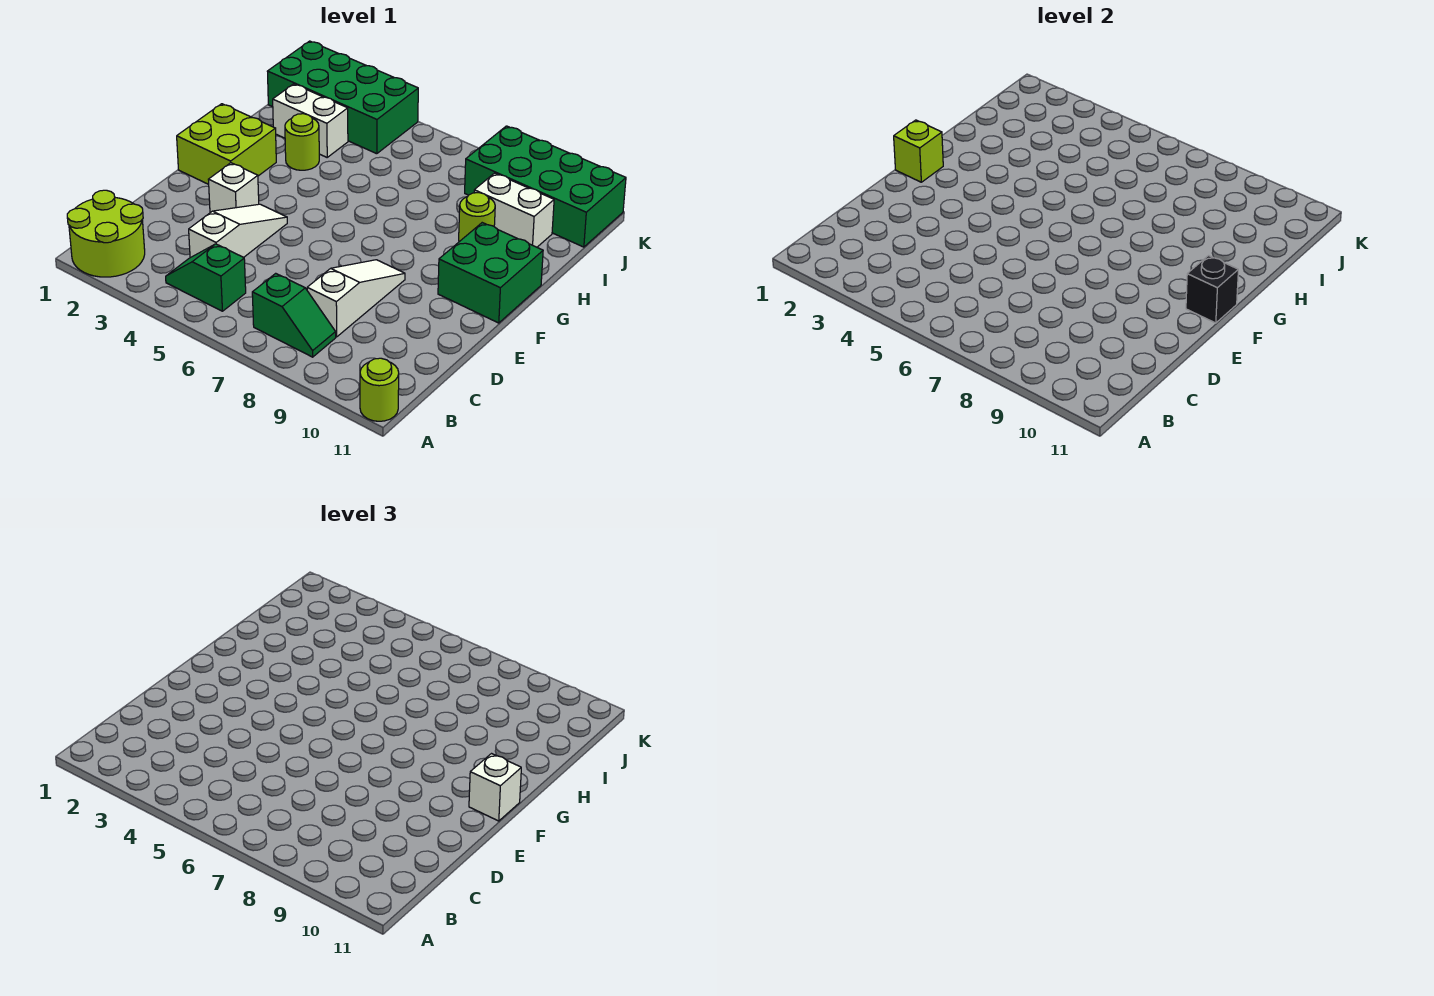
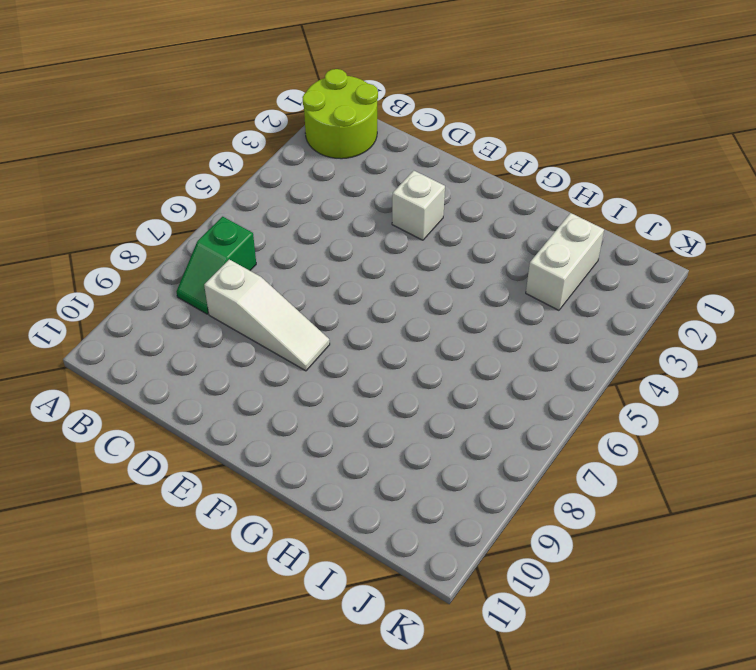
none -> lime 1x1 round brick [360,358,399,421]
none -> green 1x2 slope [166,244,246,311]
none -> white 1x3 slope [189,204,287,258]

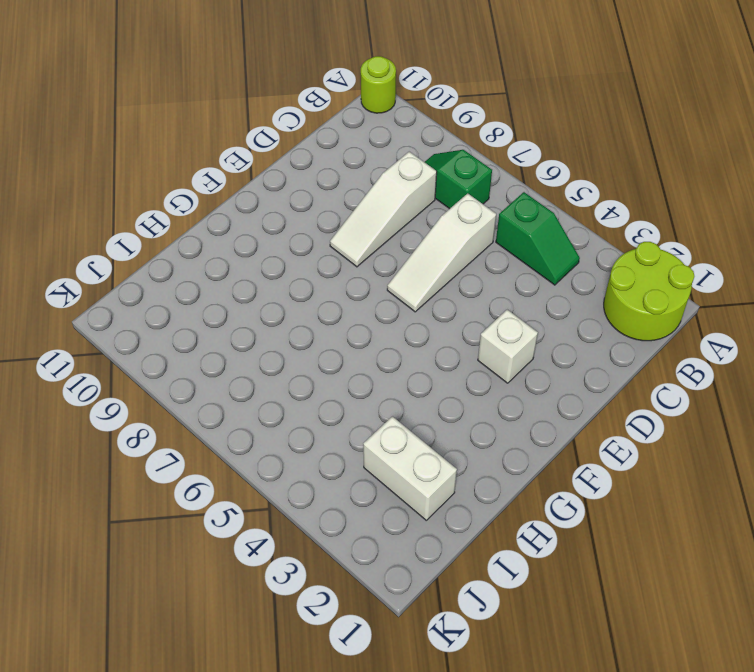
white 1x3 slope [387,193,496,312] -> white 1x3 slope moved to [189,204,287,258]
none -> lime 2x2 brick [177,104,276,184]
none -> green 2x2 brick [438,223,543,323]
none -> lime 1x1 round brick [285,114,319,170]

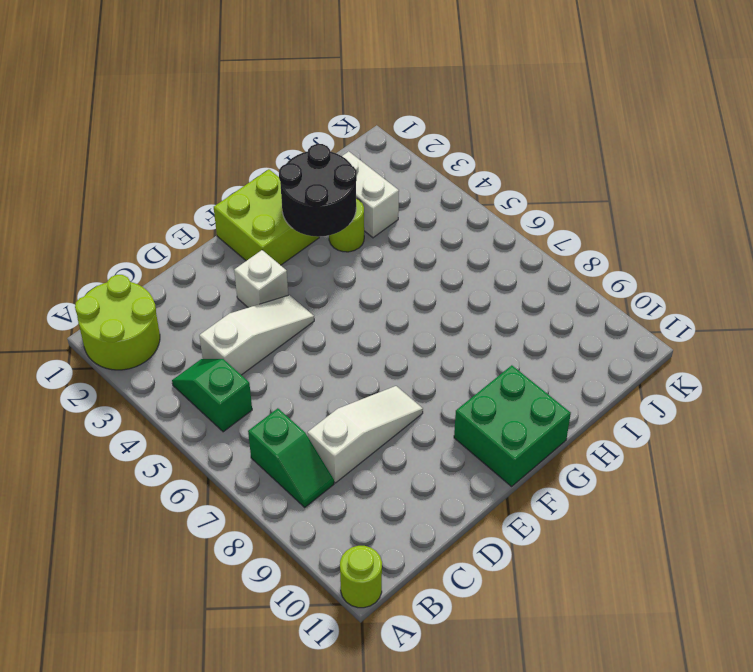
black 2x2 round brick [279,144,357,237] -> none
none -> lime 1x1 round brick [459,193,495,242]
none -> white 1x2 brick [474,173,554,247]
none -> green 2x4 brick [267,41,418,154]

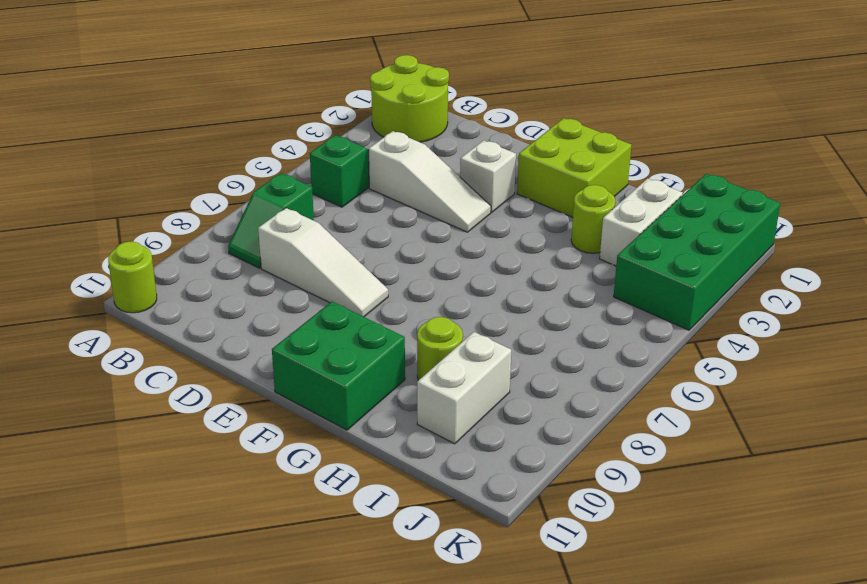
none -> green 2x4 brick [465,126,626,247]
none -> lime 1x1 brick [894,120,943,182]
none -> black 1x1 brick [1186,256,1238,323]

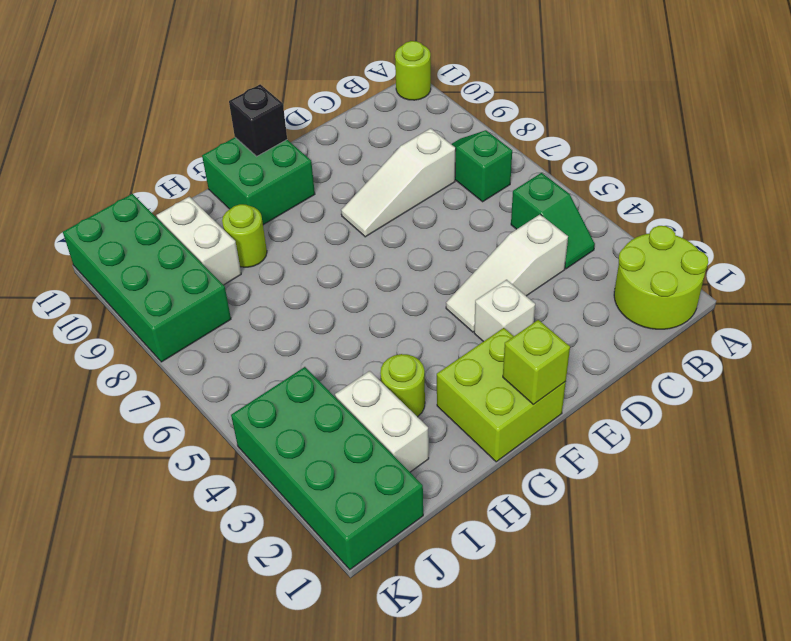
none -> white 1x1 brick [469,754,521,821]

